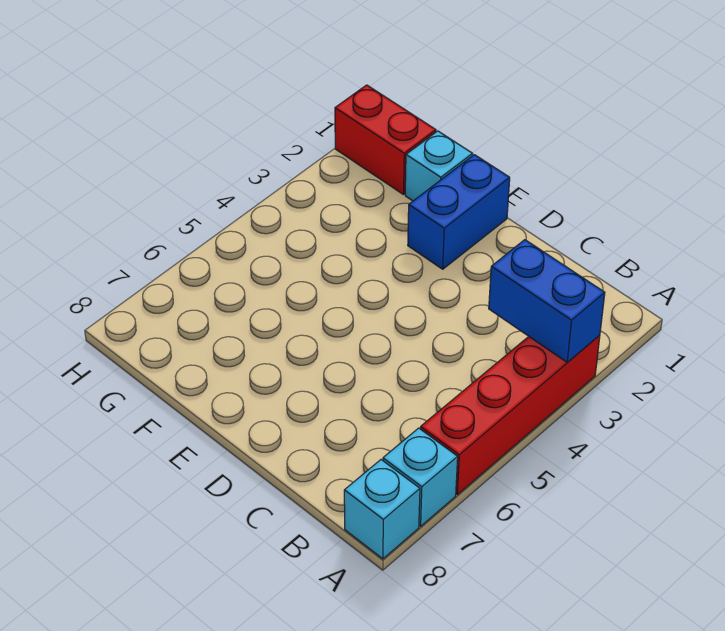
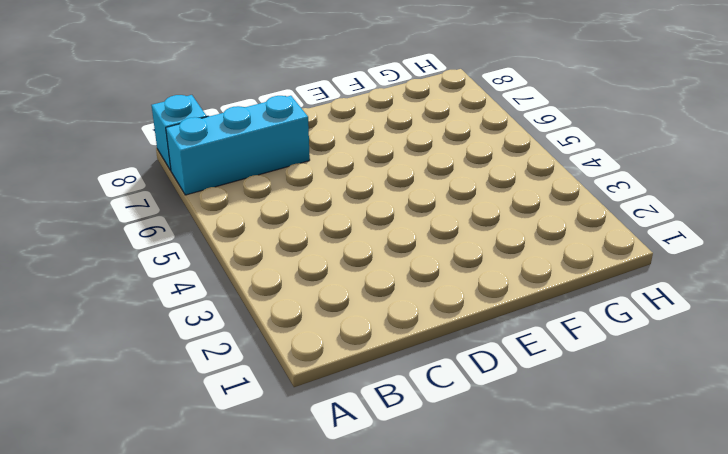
cyan 1x3 brick [166,96,310,195] -> cyan 1x1 brick [383,428,458,526]
none -> red 1x4 brick [420,335,600,495]
none -> blue 1x2 brick [408,155,510,269]

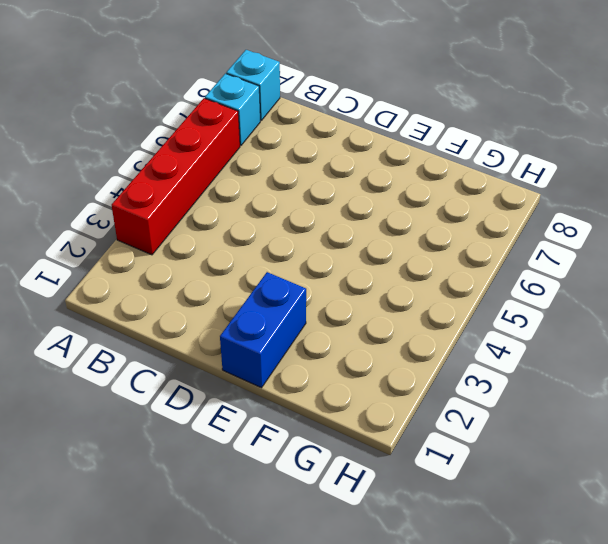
none -> cyan 1x1 brick [405,131,472,201]
none -> red 1x2 brick [335,85,436,195]

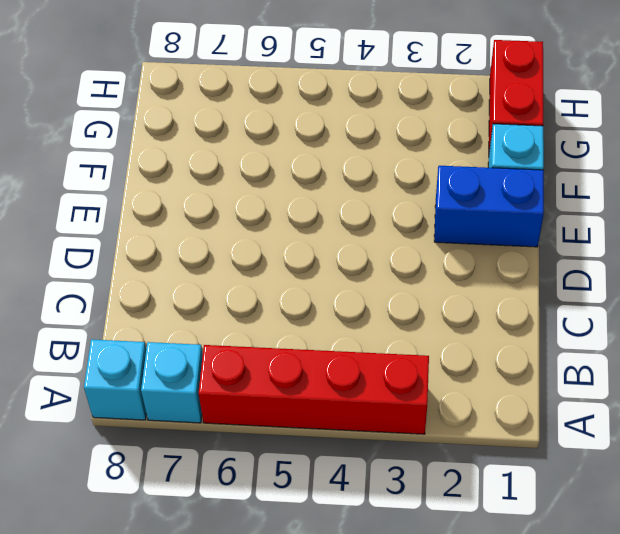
none -> blue 1x2 brick [489,240,605,362]

